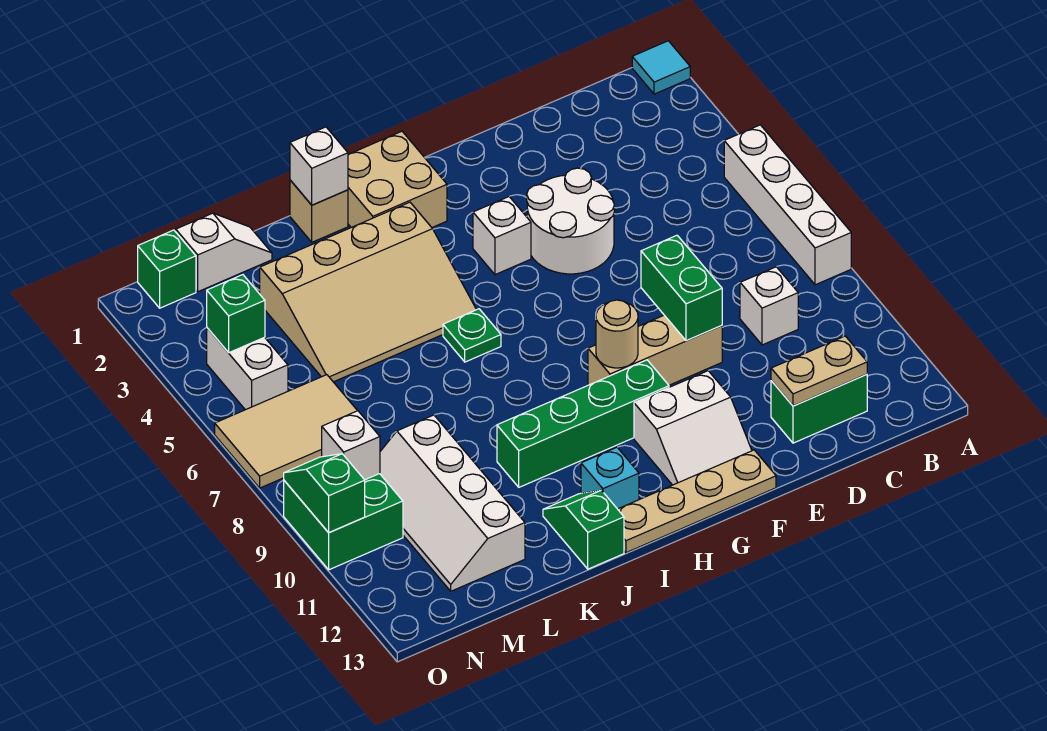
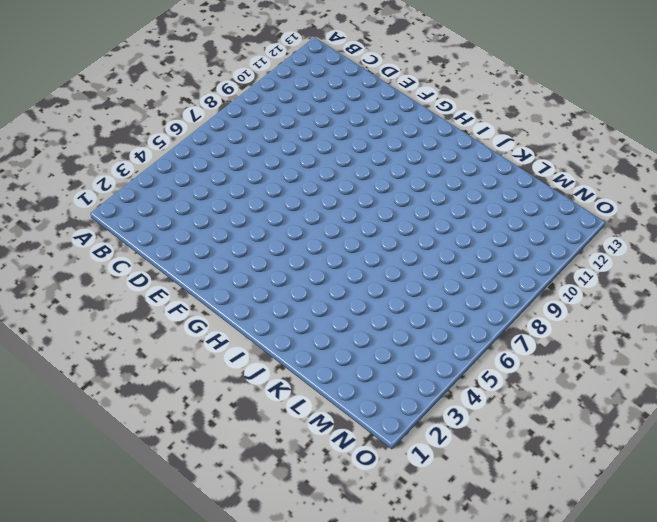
none -> cyan 1x1 tile [632,41,690,94]
none -> white 1x4 brick [724,125,851,285]
none -> white 1x1 brick [740,267,798,345]

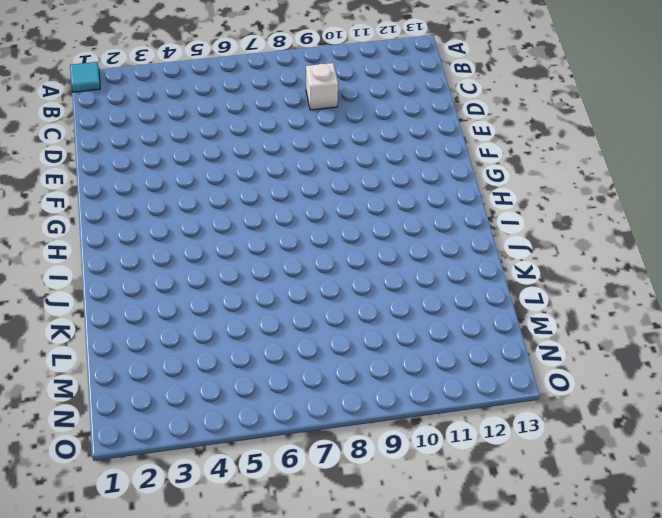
none -> white 1x4 brick [724,125,851,285]
none -> green 1x2 brick [771,374,867,443]
none -> white 2x2 round brick [527,168,614,274]

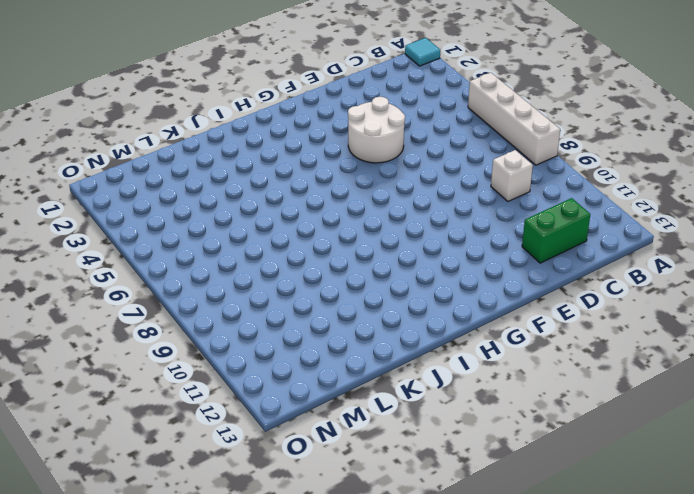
none -> tan 1x3 brick [588,315,722,385]
none -> white 2x2 slope [634,371,752,485]
none -> tan 1x4 plate [618,450,776,553]

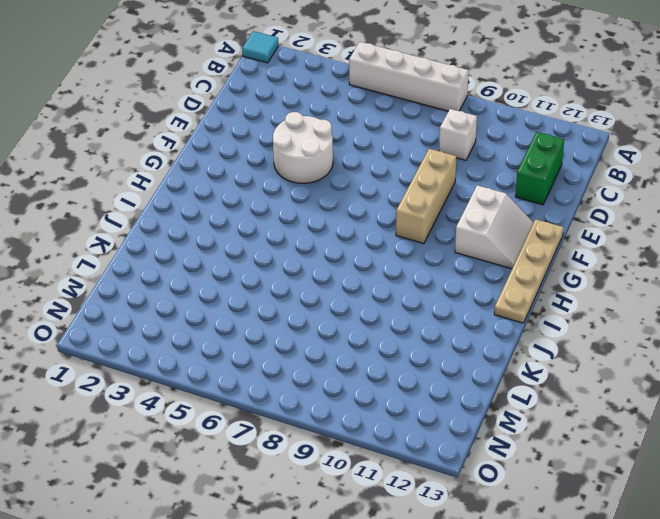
none -> white 1x1 brick [473,197,531,275]
none -> green 1x4 brick [497,360,669,487]
none -> tan 2x2 brick [348,131,447,227]

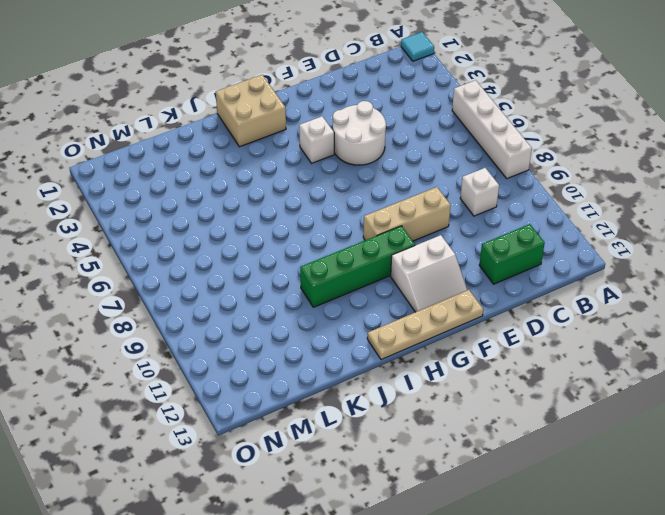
none -> tan 3x4 slope [260,202,476,382]
none -> green 1x1 plate [443,309,501,362]
none -> cyan 1x1 brick [581,447,639,509]

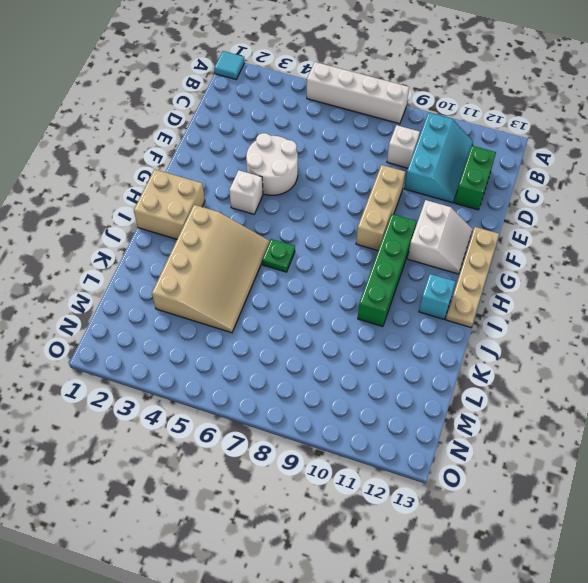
cyan 2x3 slope [404,113,473,203] -> none
none -> tan 1x1 brick [290,180,348,242]
none -> green 1x2 slope [543,490,624,569]
none -> white 1x2 slope [176,213,272,292]

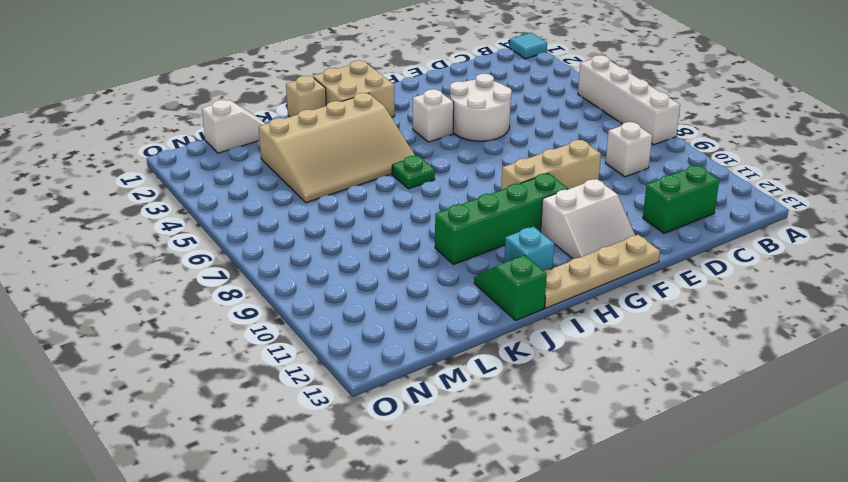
none -> white 2x4 slope [380,415,525,591]
none -> tan 2x3 tile [215,375,357,488]
none -> green 1x1 brick [138,230,196,308]

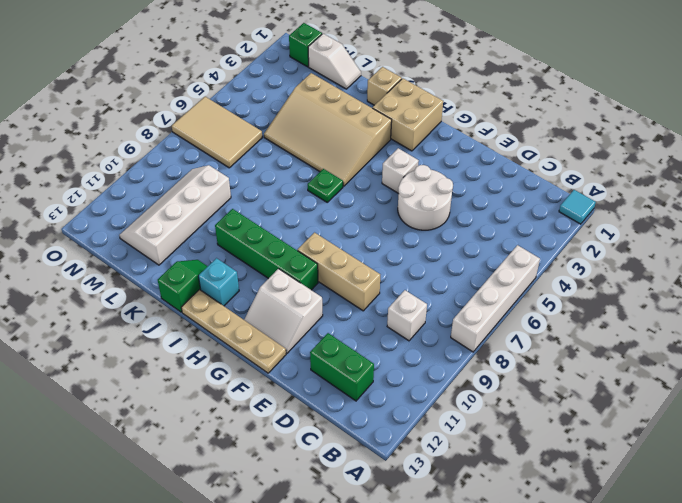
none -> white 1x2 brick [207,328,288,410]
none -> green 2x2 brick [284,474,403,570]
none -> tan 1x2 plate [771,336,867,406]

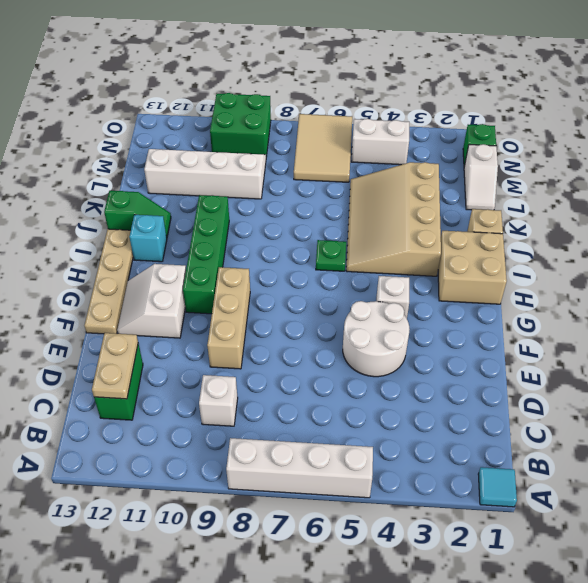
none -> green 1x2 brick [641,235,722,341]
none -> tan 1x1 round brick [596,300,638,368]
none -> white 1x1 brick [290,127,348,205]

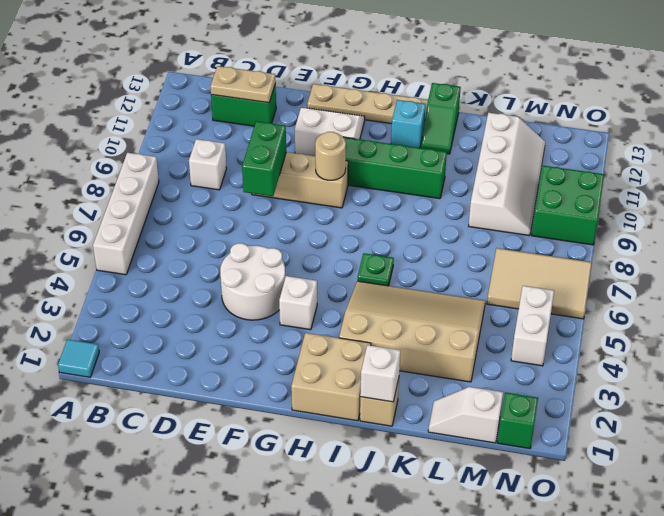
none -> green 1x1 brick [207,275,265,353]
none -> white 1x1 brick [322,411,380,480]
none -> green 1x2 slope [284,454,365,533]

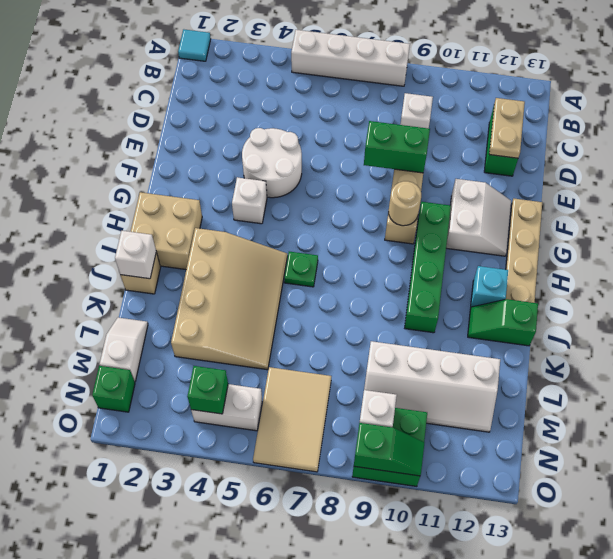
green 1x2 slope [354,423,424,476] -> green 1x2 slope turned to [284,454,365,533]

